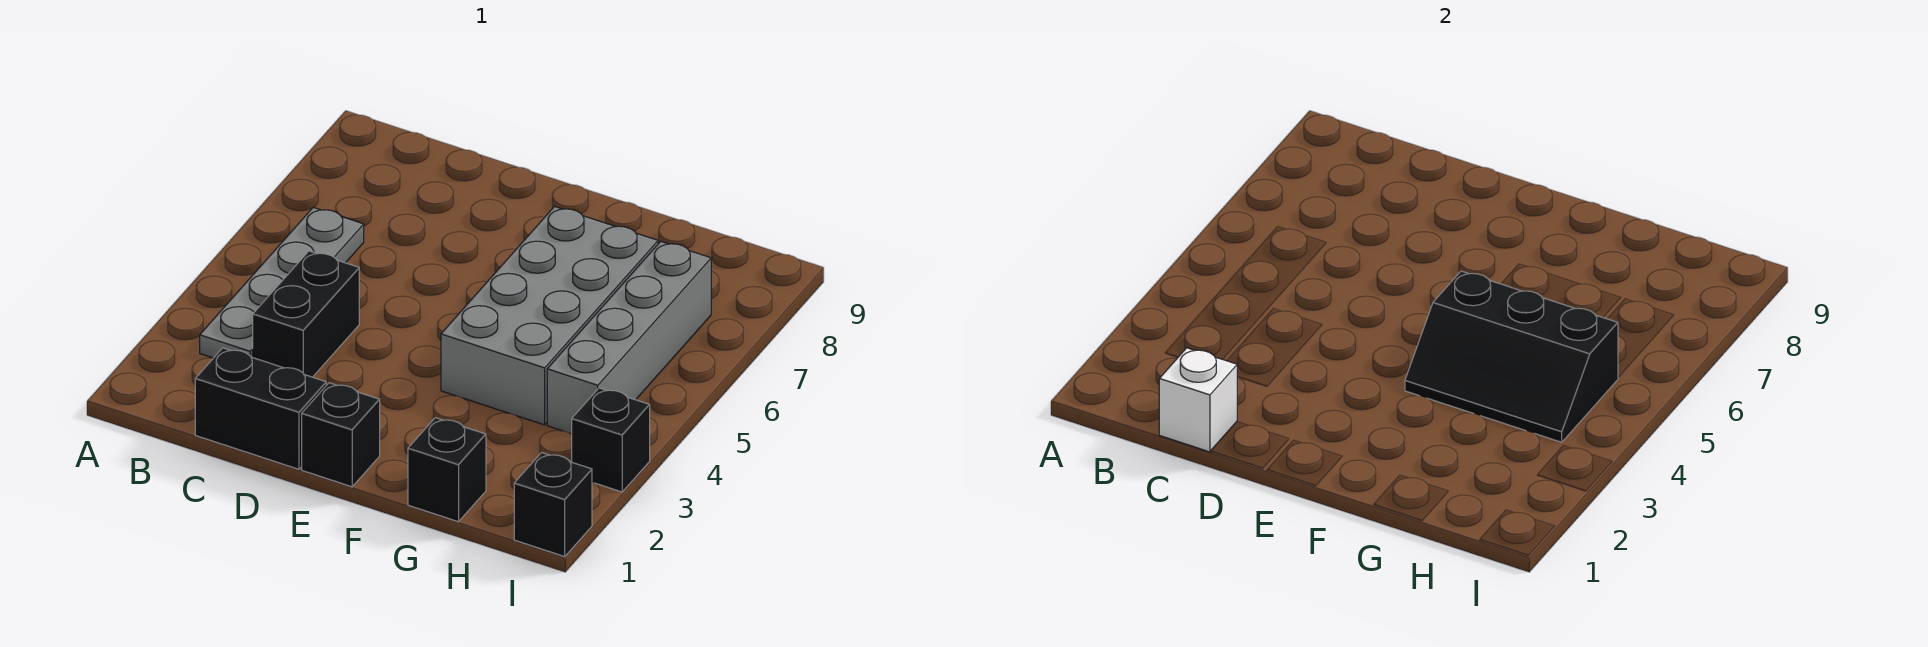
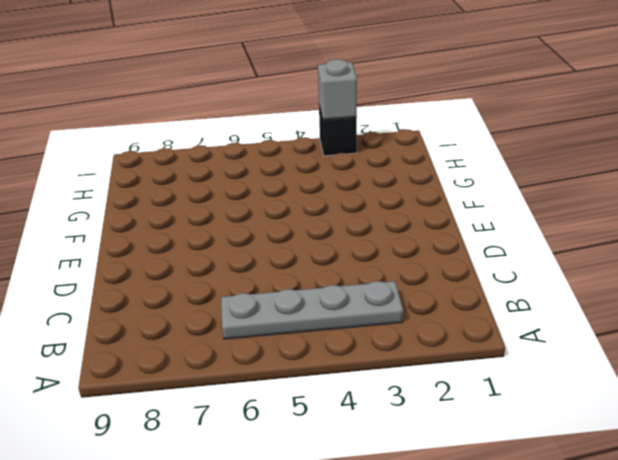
grey 1x1 brick [318,59,357,119] -> none
none -> black 1x2 brick [195,348,326,469]
none -> black 1x2 brick [253,251,359,377]

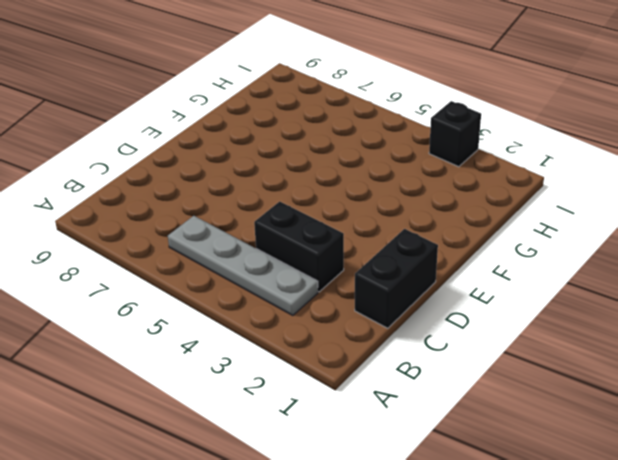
none -> black 1x1 brick [302,383,380,487]
none -> grey 2x4 brick [441,207,658,425]

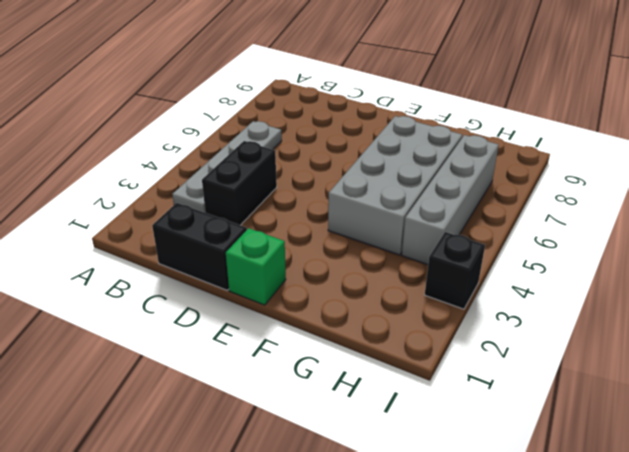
green 1x1 brick [226,228,286,305] -> black 1x1 brick [302,383,380,487]
none -> black 1x1 brick [408,418,486,522]
none -> black 1x1 brick [514,453,592,557]

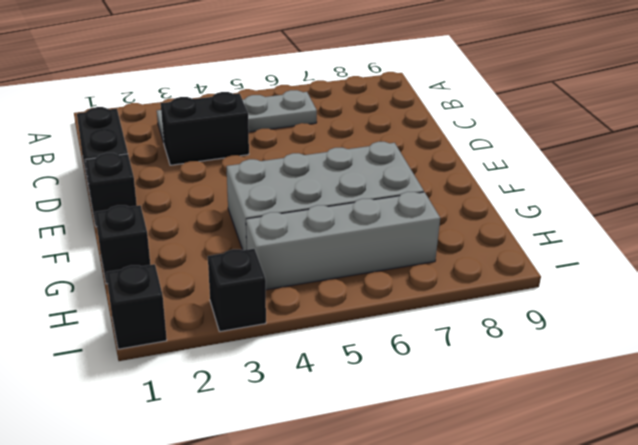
none -> white 1x1 brick [1159,348,1237,452]
none -> black 2x3 slope [1405,271,1618,442]

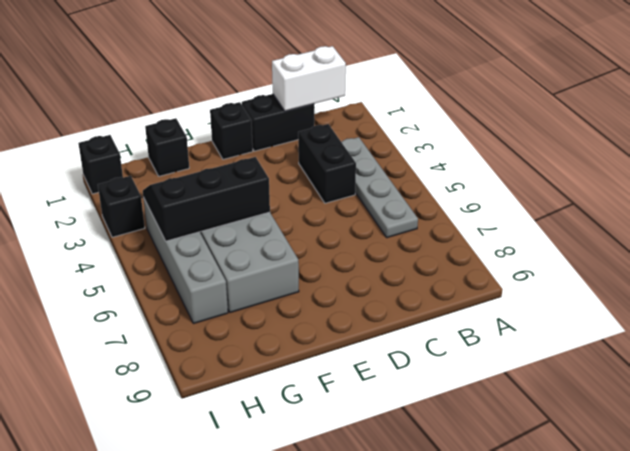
white 1x2 brick [272,46,346,111] -> white 1x1 brick [1159,348,1237,452]

